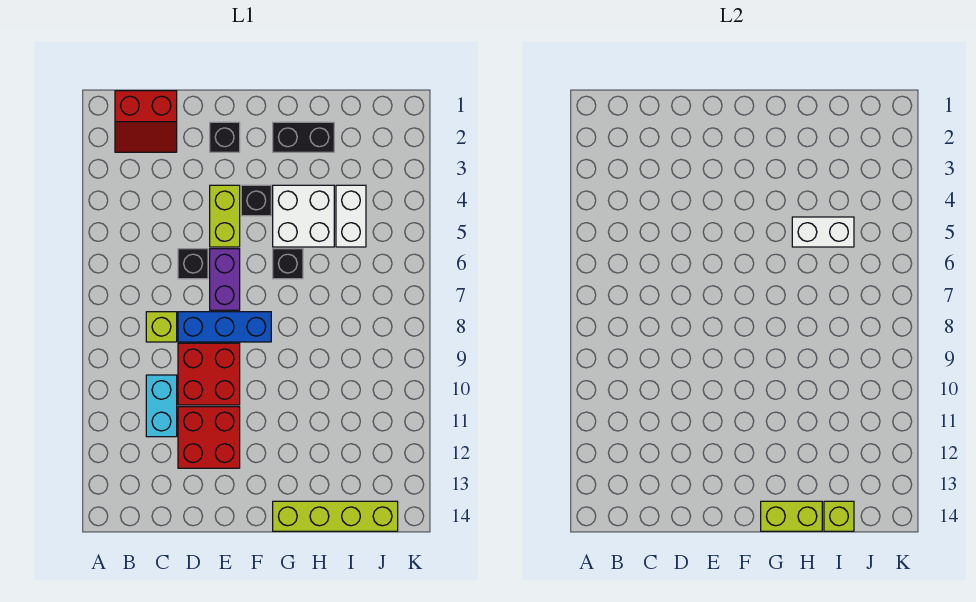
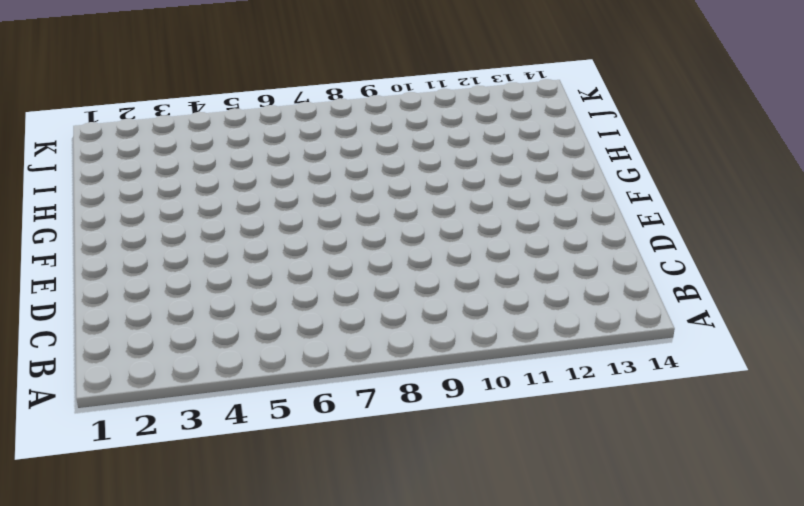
none -> red 2x2 slope [115,91,177,152]
none -> lime 1x1 brick [146,312,177,342]
none -> cyan 1x2 brick [146,375,177,437]

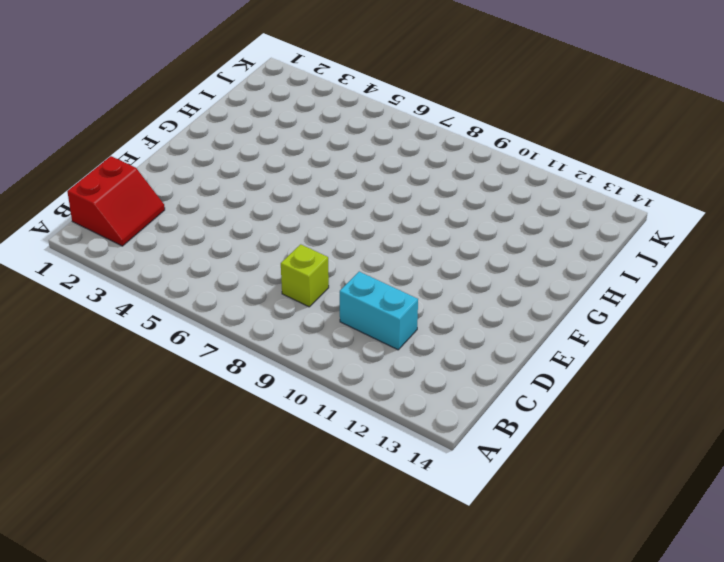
none -> black 1x1 brick [178,249,208,279]
none -> blue 1x3 brick [178,312,271,342]
none -> red 2x2 brick [178,343,240,405]

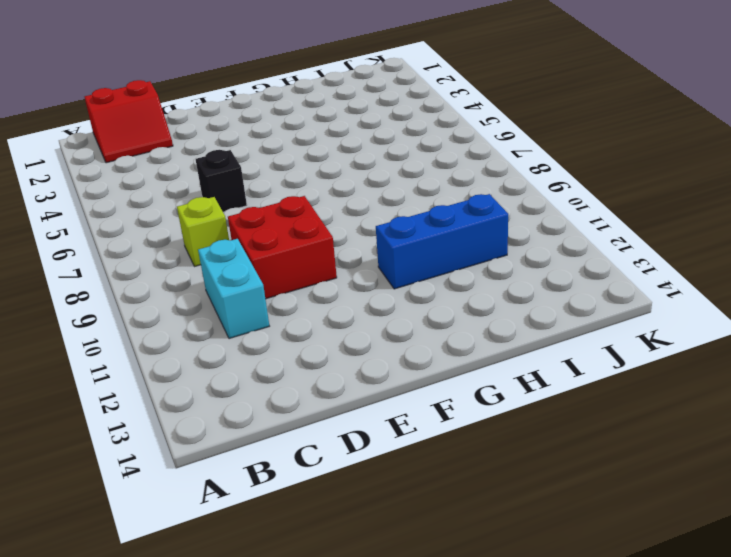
blue 1x3 brick [376,194,508,289] -> blue 1x3 brick moved to [178,312,271,342]
none -> red 2x2 brick [178,407,240,468]
none -> black 1x1 brick [210,122,240,152]
none -> lime 1x2 brick [210,185,240,247]

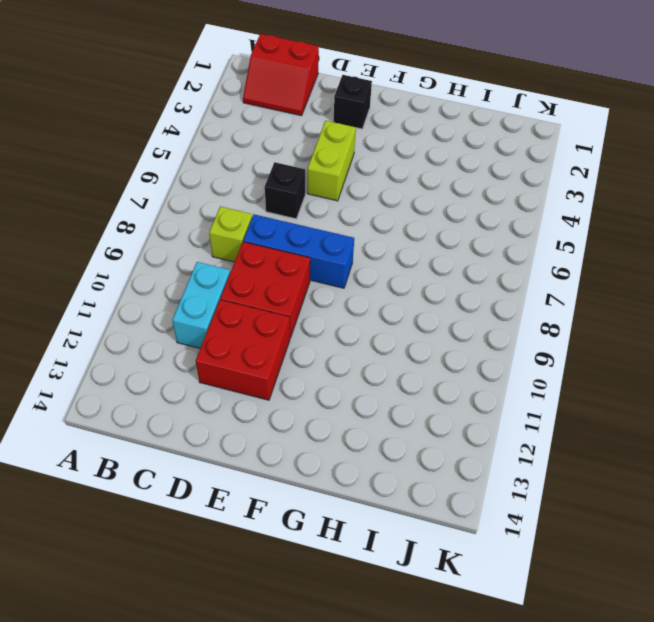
none -> purple 1x2 brick [210,249,240,310]
none -> black 1x1 brick [241,185,271,216]
none -> black 1x2 brick [273,122,334,152]

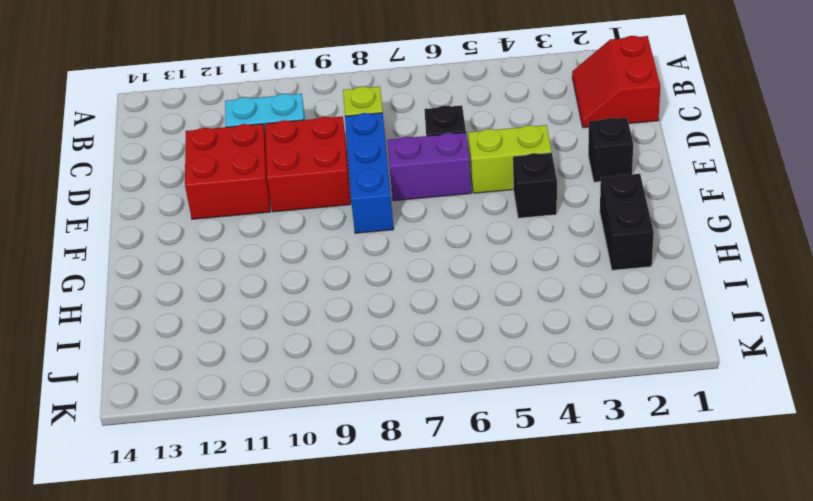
none -> white 2x2 brick [273,185,334,247]
none -> black 1x1 brick [273,249,303,279]
none -> lime 1x4 brick [273,501,398,531]

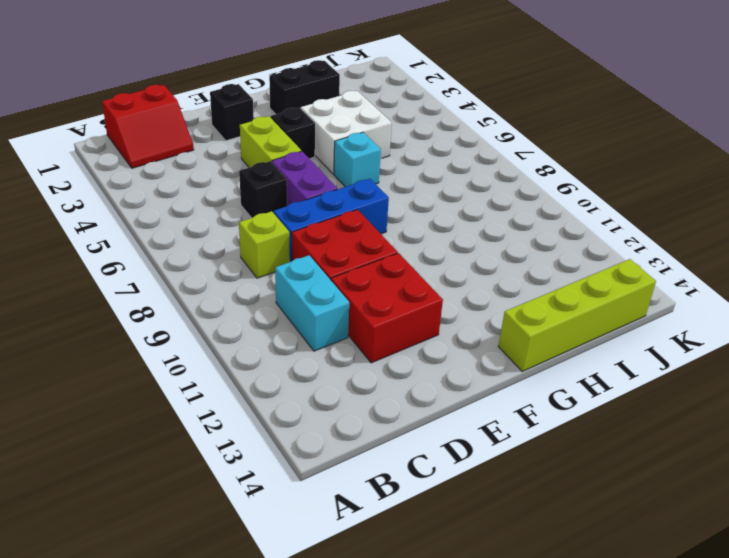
cyan 1x1 brick [334,132,381,187] -> black 1x1 brick [273,249,303,279]
none -> white 1x2 brick [336,185,366,247]
none -> lime 1x2 brick [761,501,822,531]
none -> white 1x2 brick [792,217,854,247]

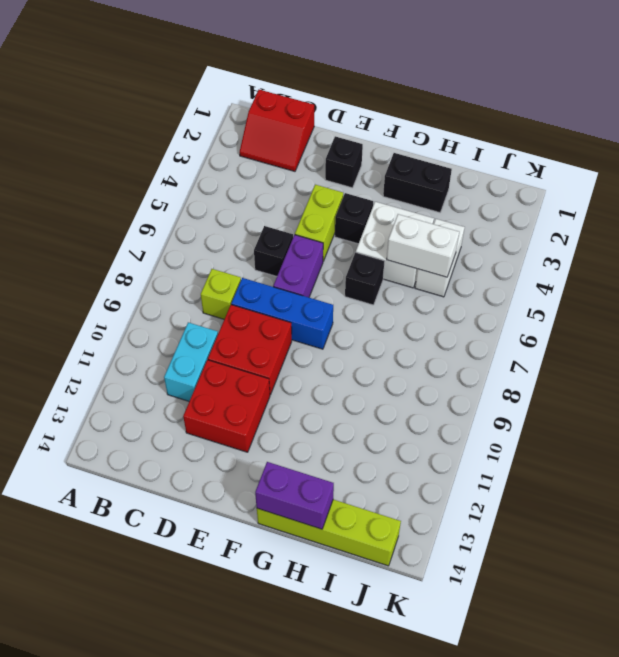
purple 1x2 brick [255,462,334,529] -> lime 1x2 brick [761,501,822,531]
none -> lime 1x1 brick [824,501,854,531]

